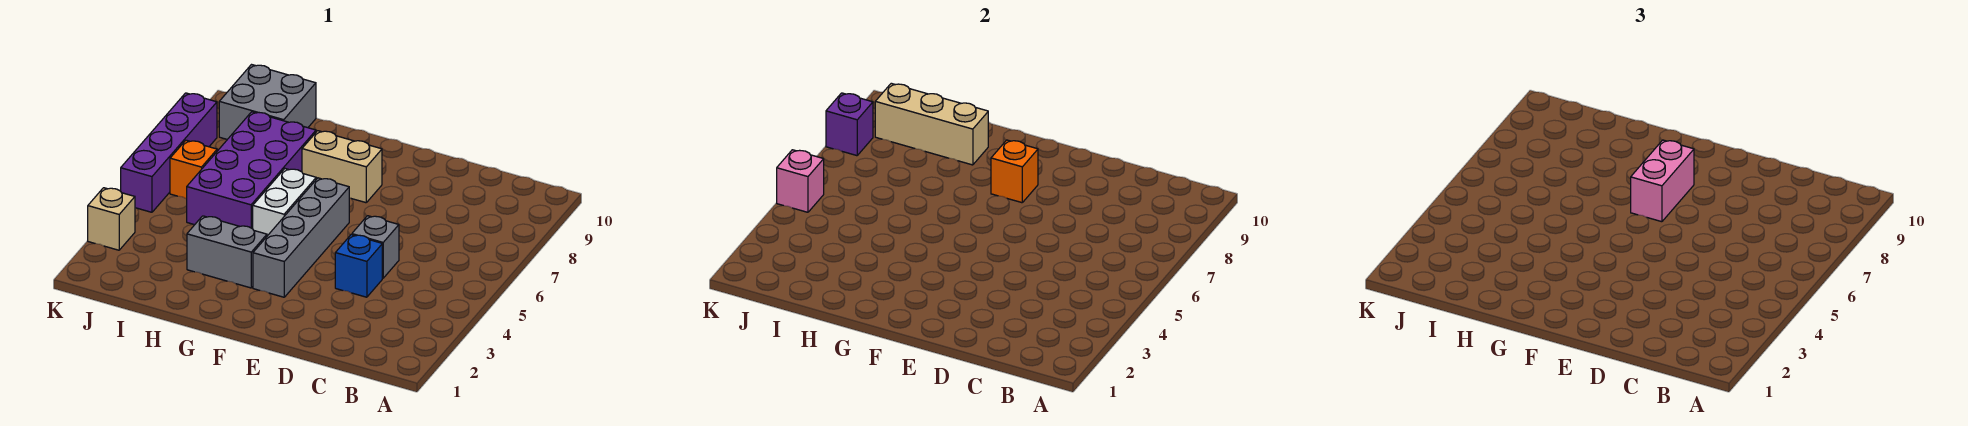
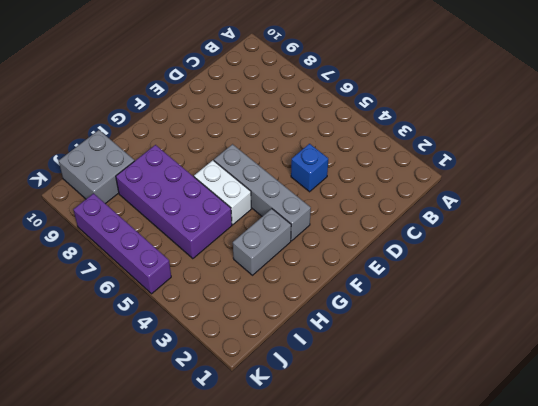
none -> grey 1x1 brick [352,216,399,278]
none -> tan 1x2 brick [302,131,382,203]
none -> orange 1x1 brick [170,140,217,199]

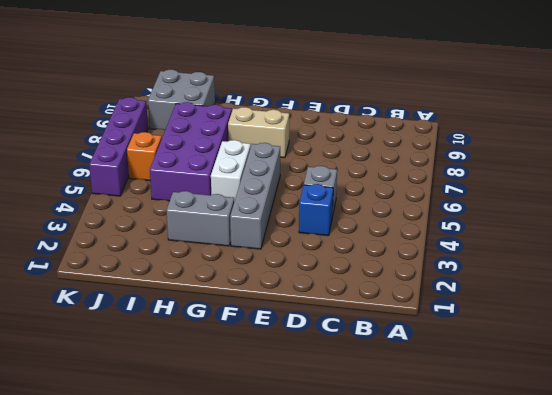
none -> tan 1x1 brick [88,188,135,250]
none -> orange 1x1 brick [991,140,1038,203]
none -> tan 1x3 brick [875,83,988,165]

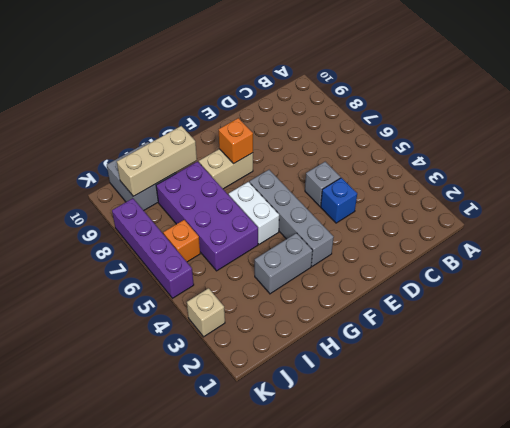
none -> pink 1x1 brick [777,150,824,212]
none -> purple 1x1 brick [826,93,873,156]
none -> pink 1x2 brick [1631,140,1694,222]

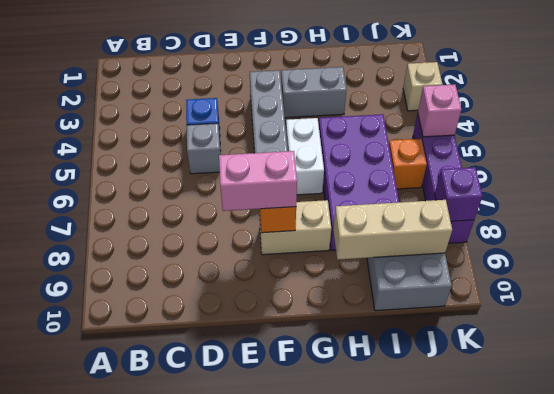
pink 1x2 brick [219,151,297,211] -> pink 1x2 brick turned to [1631,140,1694,222]

